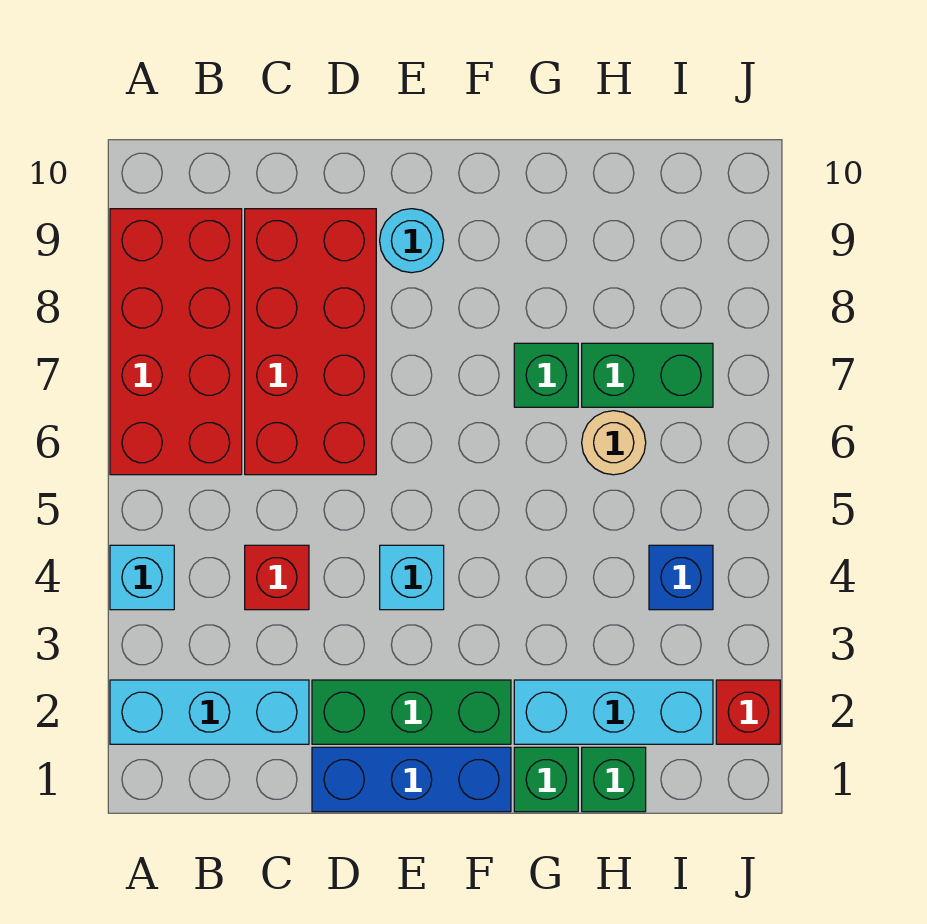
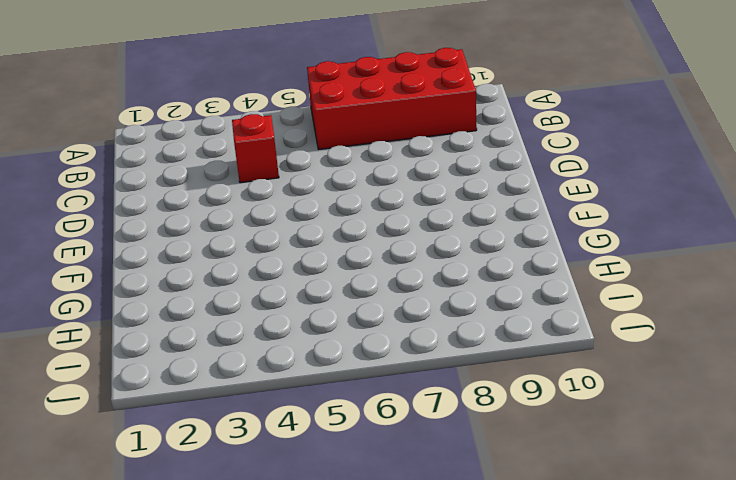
none -> cyan 1x3 brick [110,680,309,744]
none -> cyan 1x1 brick [110,545,174,610]
none -> red 2x4 brick [245,209,376,475]

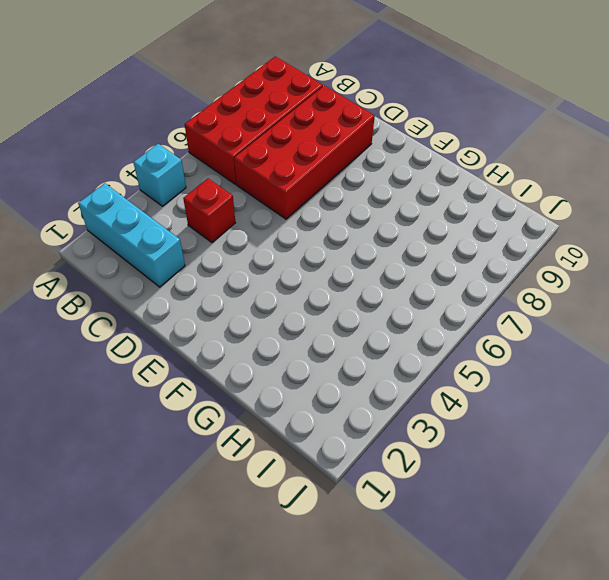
none -> blue 1x3 brick [312,747,511,812]
none -> green 1x3 brick [312,680,511,744]
none -> cyan 1x1 brick [380,545,444,610]

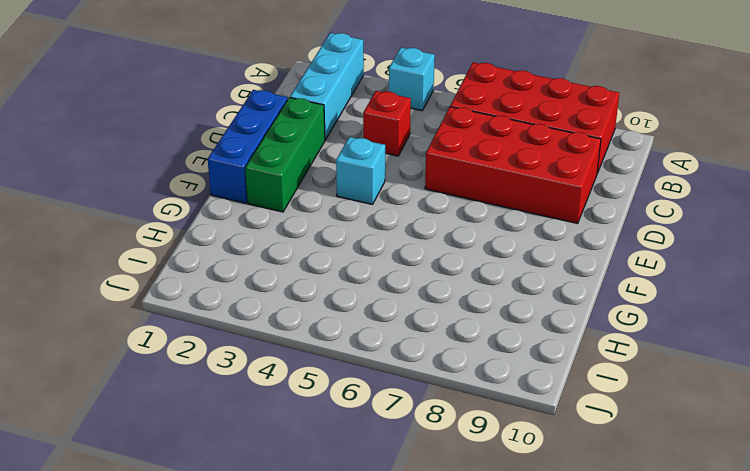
none -> cyan 1x1 round brick [380,209,444,273]
none -> green 1x1 brick [514,747,578,812]
none -> cyan 1x3 brick [514,680,713,744]

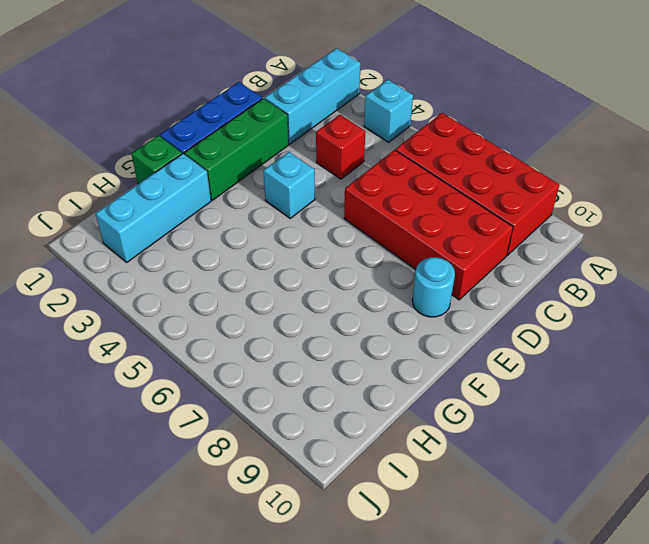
none -> green 1x1 brick [514,343,578,407]
none -> green 1x1 brick [582,747,646,812]
none -> tan 1x1 round brick [582,411,646,475]

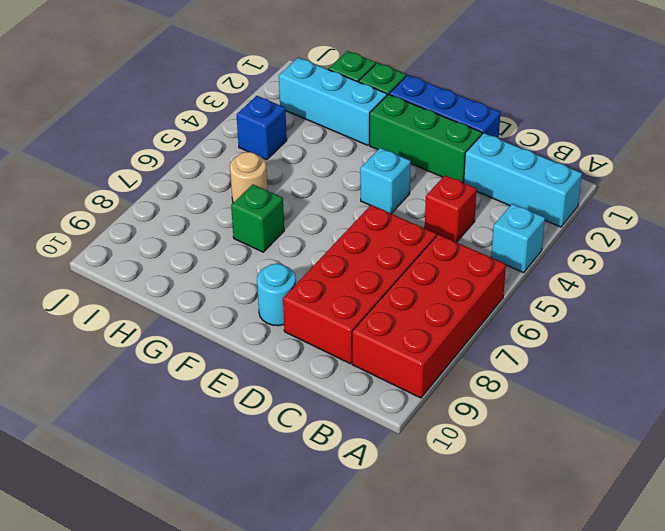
none -> green 1x2 brick [582,343,713,407]
none -> red 1x1 brick [716,680,780,744]

